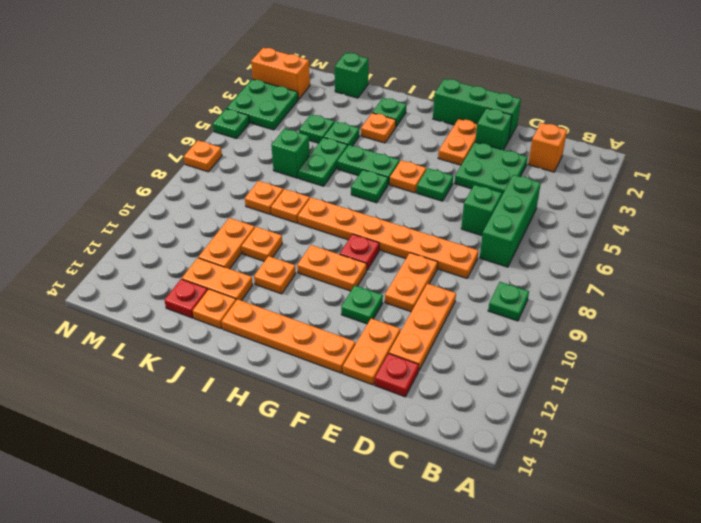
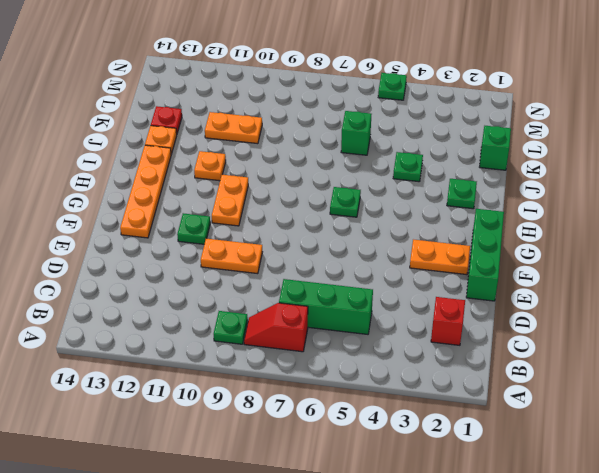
red 1x2 slope [244,303,308,352] -> none
red 1x1 brick [431,297,465,345] -> orange 1x1 brick [528,123,567,172]
none -> green 2x2 plate [455,142,528,195]
none -> green 1x1 brick [461,185,502,236]
none -> orange 1x6 plate [298,198,478,278]
none -> orange 1x3 plate [389,284,456,371]

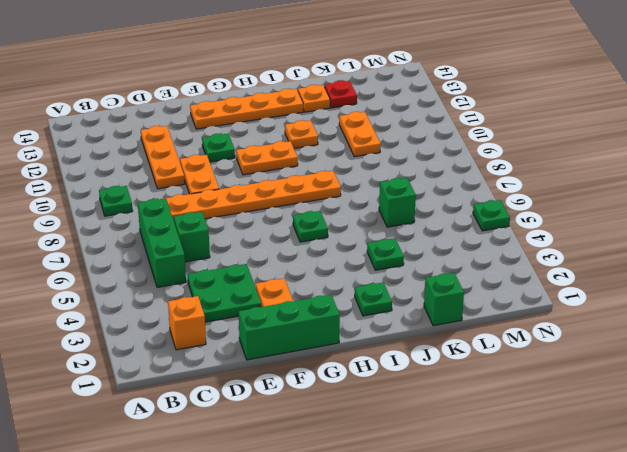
none -> red 1x1 plate [375,354,419,397]
none -> green 1x1 brick [475,108,512,150]
none -> orange 1x2 plate [343,318,400,385]
none -> green 1x1 plate [417,168,453,201]

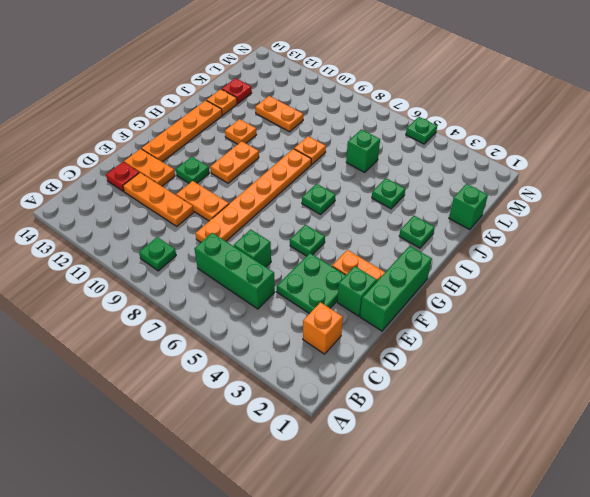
none -> orange 1x1 plate [390,160,426,193]
none -> red 1x1 plate [340,234,379,271]
none -> green 1x2 plate [337,145,400,184]
none -> orange 1x1 plate [361,113,396,143]

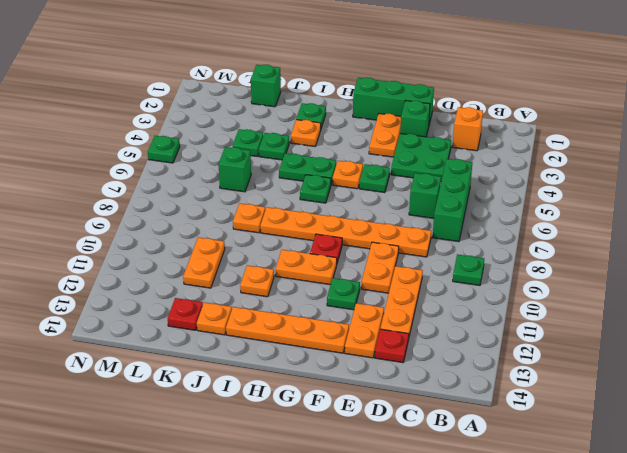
none -> green 1x2 plate [299,138,348,186]
none -> orange 1x1 plate [242,227,282,261]
none -> orange 1x2 plate [182,258,253,301]
none -> orange 1x1 plate [245,181,283,214]

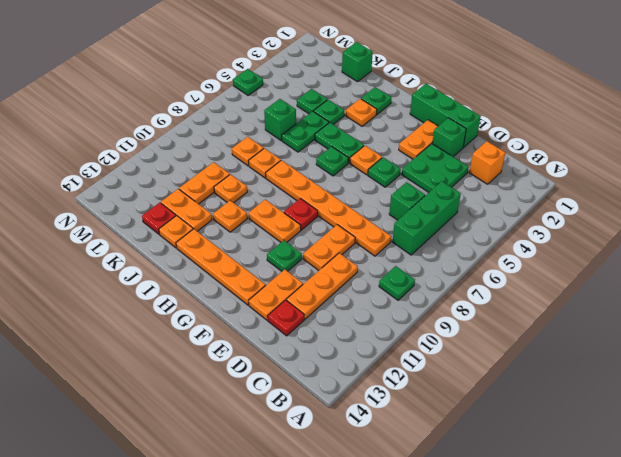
none -> orange 1x2 brick [251,48,310,99]
none -> green 2x2 plate [227,79,298,130]
none -> orange 1x1 plate [184,141,222,172]

